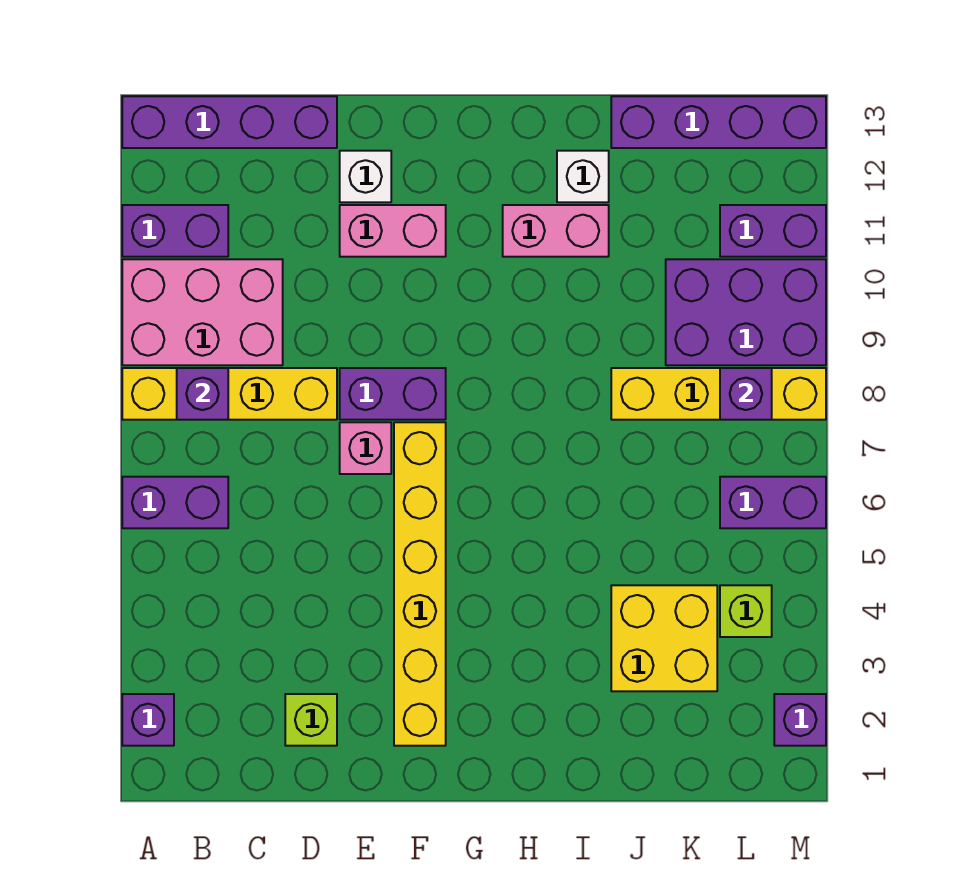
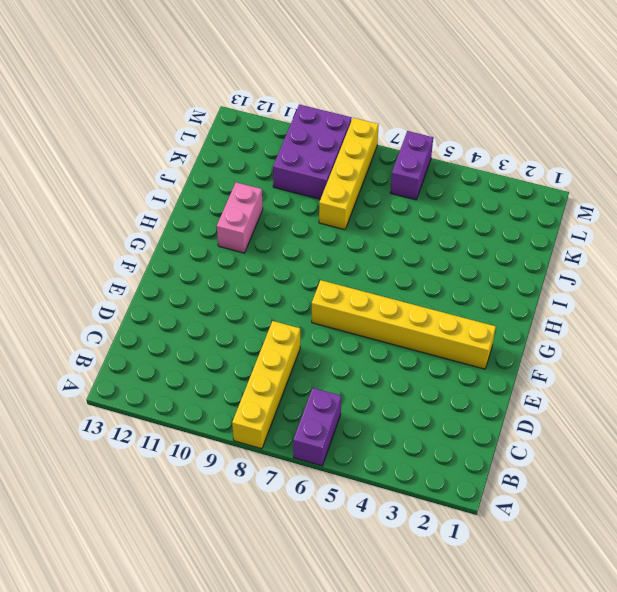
none -> purple 1x1 brick [122,694,174,746]
none -> pink 2x3 brick [122,259,283,365]
none -> purple 1x2 brick [122,205,228,257]

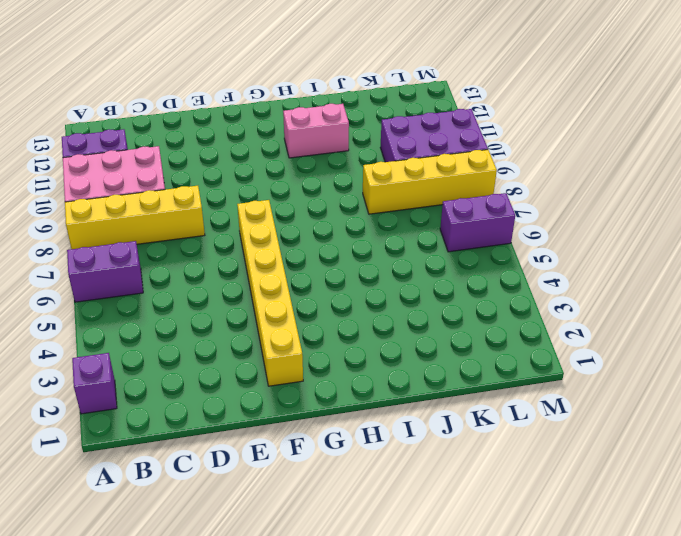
none -> purple 1x4 brick [122,96,337,148]
none -> lime 1x1 brick [285,694,337,746]
none -> pink 1x1 brick [340,422,391,474]

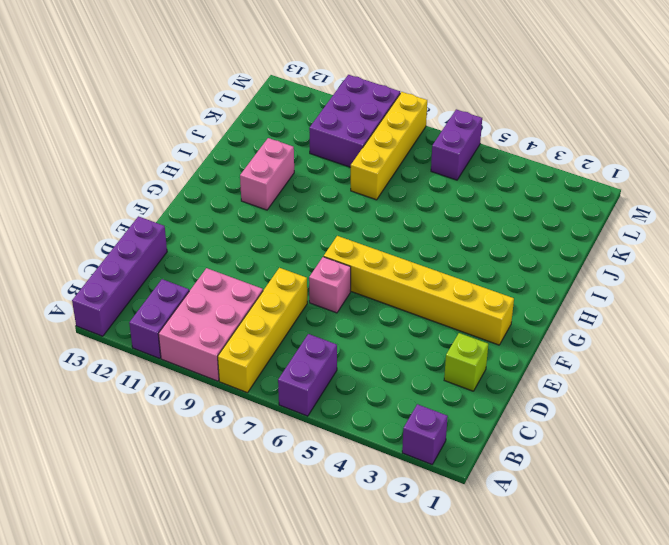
none -> purple 1x2 brick [340,368,446,420]
none -> pink 1x2 brick [340,205,446,257]
none -> white 1x1 brick [340,151,391,202]

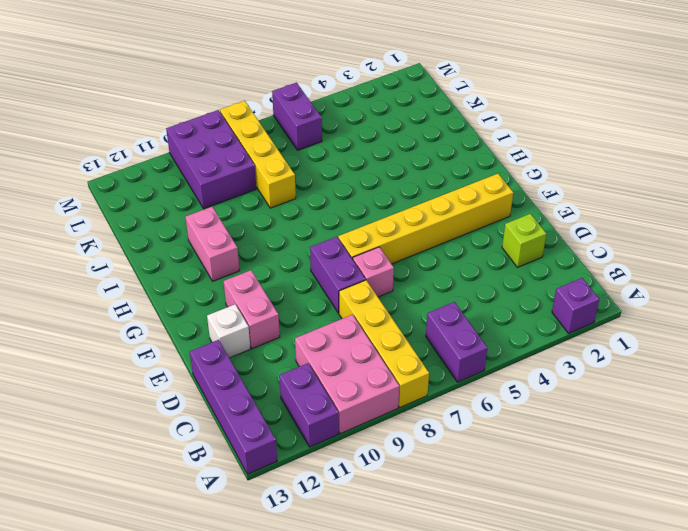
none -> white 1x1 brick [557,151,609,202]
none -> yellow 2x2 brick [611,585,717,691]
none -> purple 1x4 brick [611,96,826,148]

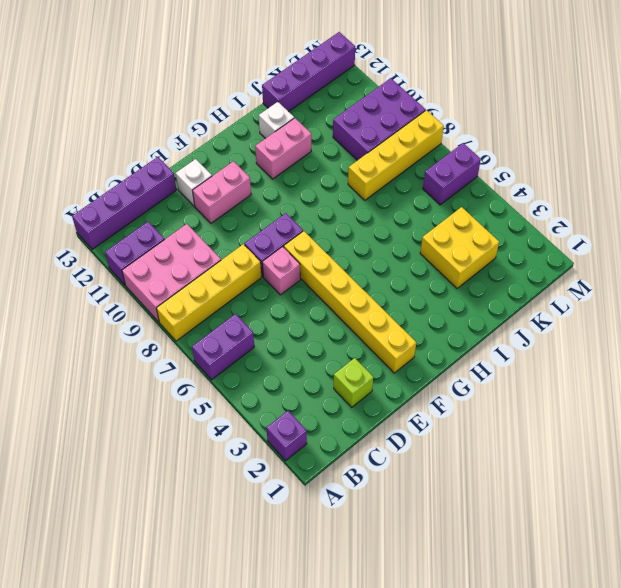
none -> lime 1x1 brick [720,585,772,637]
none -> purple 1x2 brick [720,205,826,257]
none -> purple 1x1 brick [774,694,826,746]

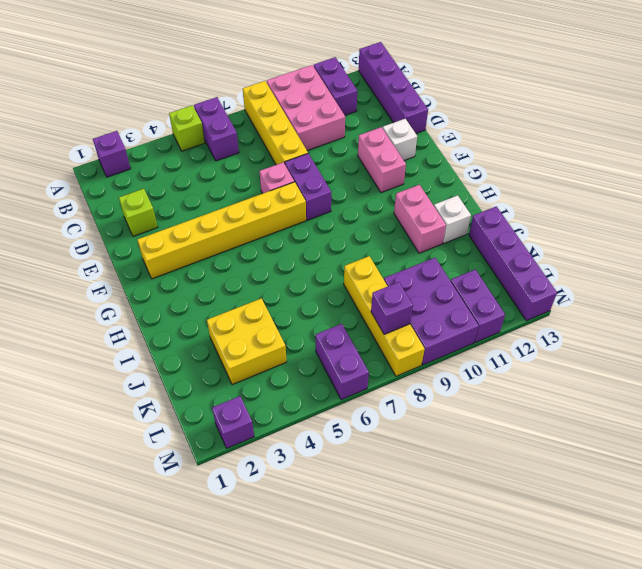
lime 1x1 brick [169,105,205,151] -> lime 1x1 brick moved to [720,585,772,637]
none -> purple 1x1 brick [177,368,228,420]

